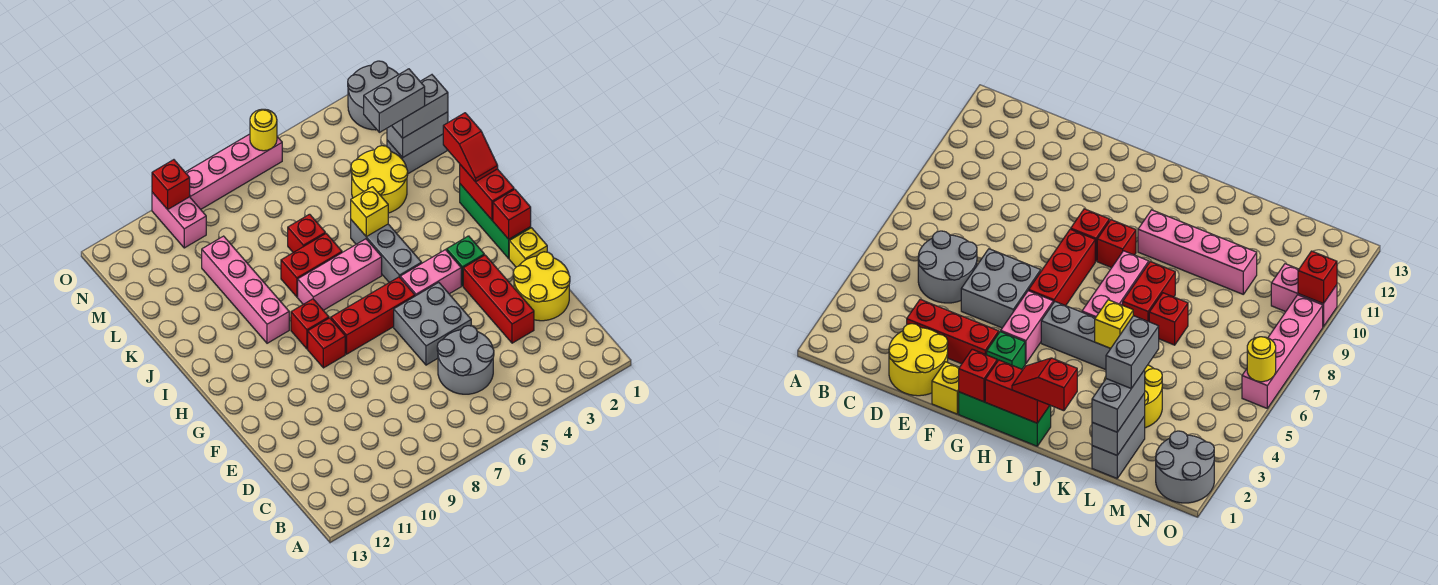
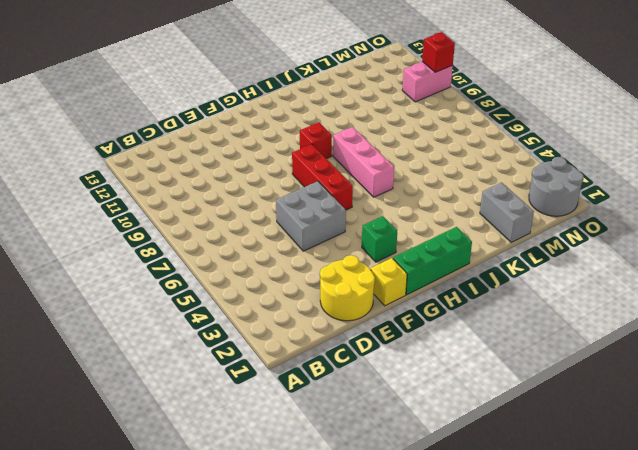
none -> grey 2x2 round brick [437,326,494,394]
none -> red 1x3 brick [463,255,534,343]
none -> pink 1x2 brick [400,250,461,296]
none -> red 1x1 brick [308,318,345,368]

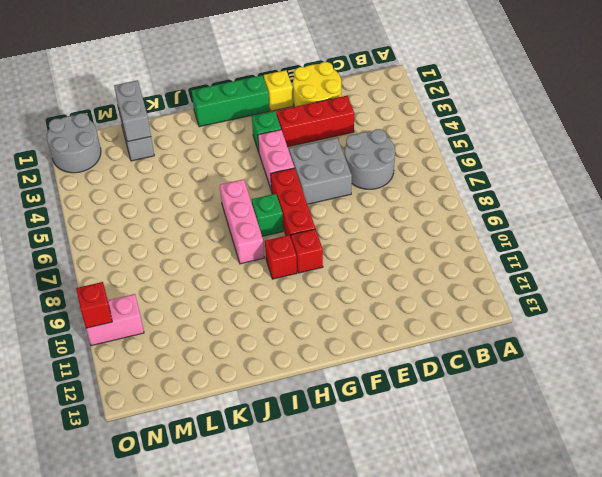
green 1x1 brick [252,194,283,236] -> none
none -> grey 1x3 brick [351,220,422,282]
none -> pink 1x4 brick [202,236,289,343]
none -> red 1x2 brick [281,234,342,297]
none -> yellow 2x2 round brick [351,146,408,213]

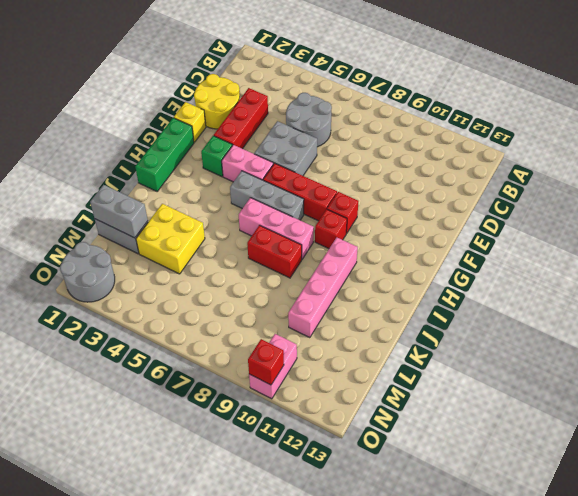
grey 1x3 brick [230,171,304,220] -> grey 1x3 brick turned to [351,220,422,282]
yellow 2x2 brick [136,204,205,274] -> yellow 2x2 round brick [351,146,408,213]
none -> red 1x1 brick [288,214,325,253]
none -> pink 1x4 brick [185,134,282,209]
none -> red 1x1 brick [493,189,531,239]
none -> red 1x2 brick [460,165,514,220]

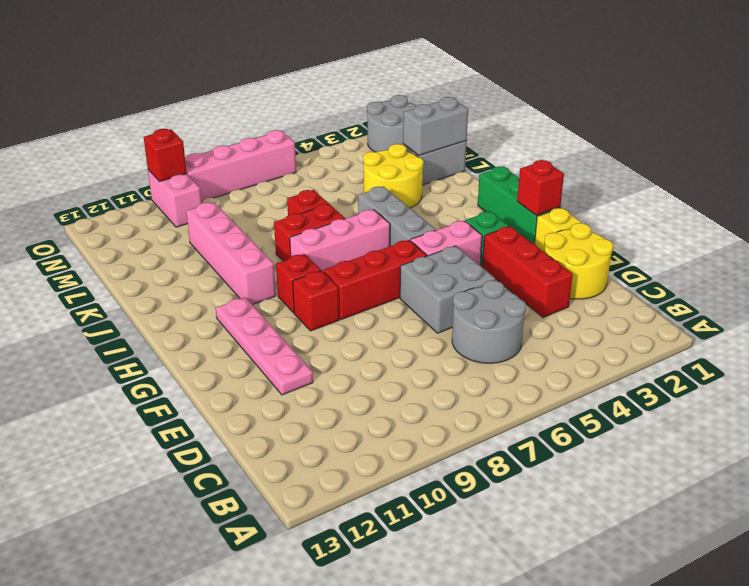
pink 1x4 plate [216,297,313,395] -> none
none -> red 1x2 brick [460,165,514,220]
none -> yellow 1x1 brick [351,187,388,237]
none -> yellow 1x1 round brick [250,109,277,151]
none -> red 1x2 slope [443,113,498,182]

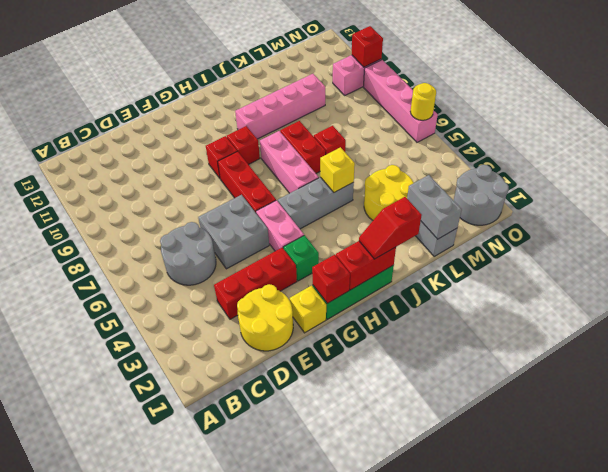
none -> grey 1x2 brick [392,75,448,138]
none -> grey 1x2 brick [364,69,425,132]

